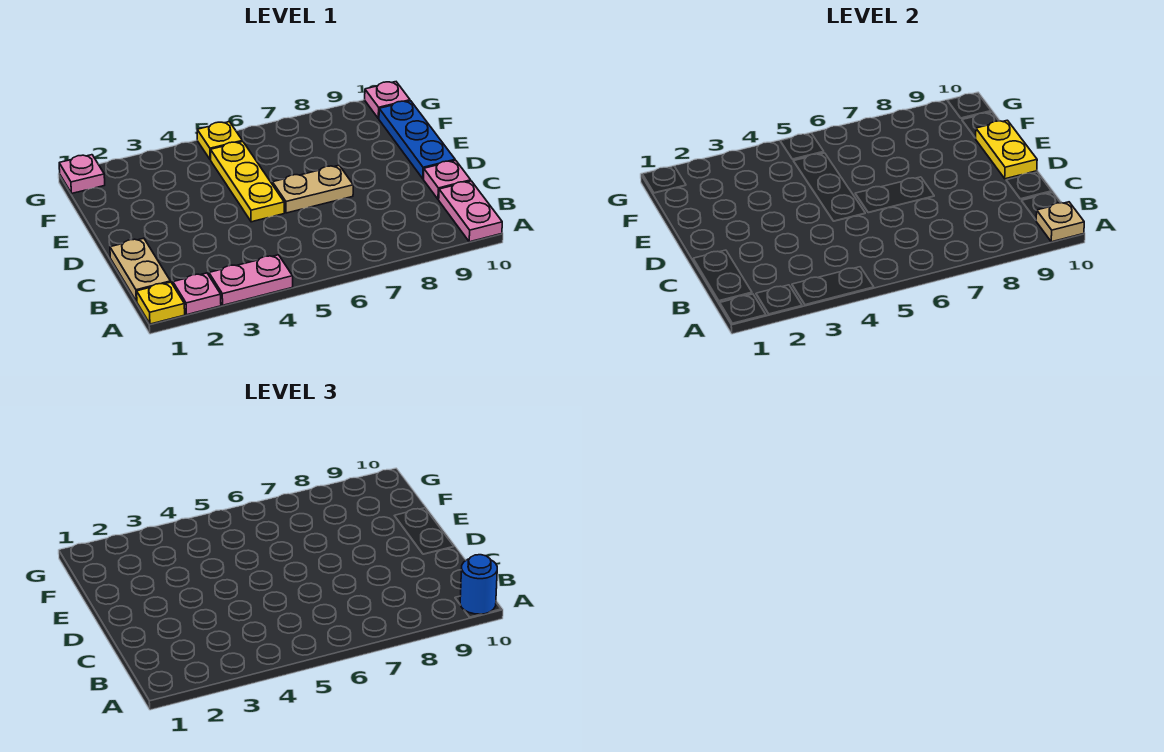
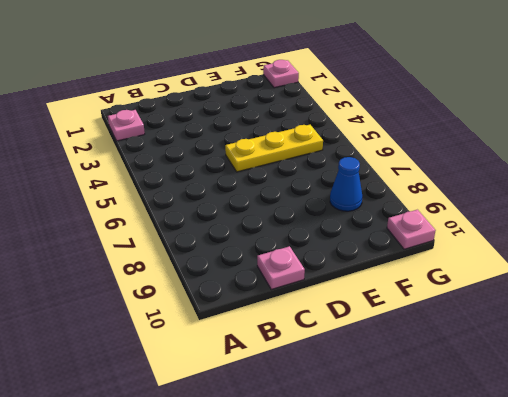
blue 1x1 cone [330,157,362,211] -> none
none -> yellow 1x1 plate [137,282,185,324]
none -> pink 1x2 plate [209,255,293,305]
none -> pink 1x2 plate [439,181,502,242]

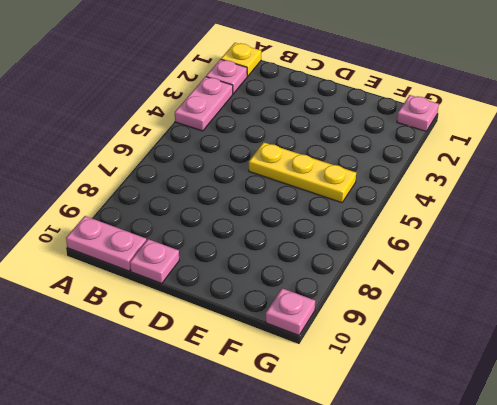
none -> tan 1x2 plate [110,238,171,301]
none -> tan 1x2 plate [272,165,353,213]
none -> blue 1x3 plate [379,101,455,179]

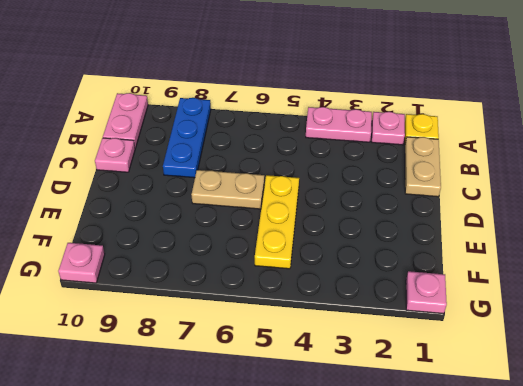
blue 1x3 plate [163,98,211,178] -> blue 1x3 plate moved to [379,101,455,179]
none -> yellow 1x1 plate [197,122,242,160]
none -> tan 1x1 plate [1036,202,1084,242]
none -> yellow 1x2 plate [976,120,1037,179]

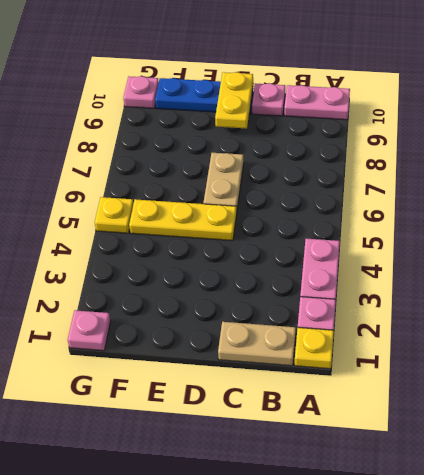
yellow 1x2 plate [215,72,253,129] -> yellow 1x2 plate turned to [976,120,1037,179]
none -> tan 1x1 plate [1036,202,1084,242]
none -> blue 1x1 round brick [460,555,497,614]

